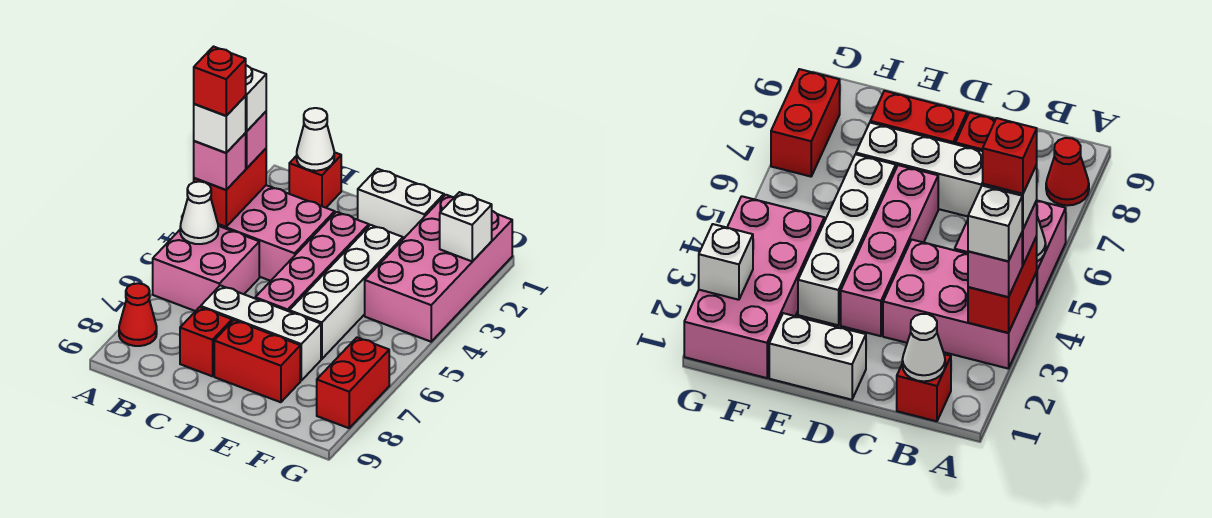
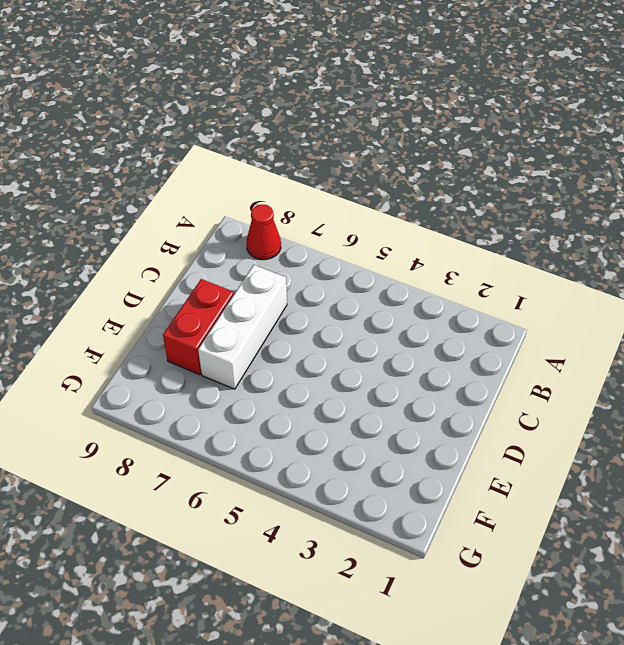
none -> pink 2x3 brick [218,185,335,281]
none -> pink 2x2 brick [153,226,259,311]
none -> red 1x1 brick [289,152,341,208]

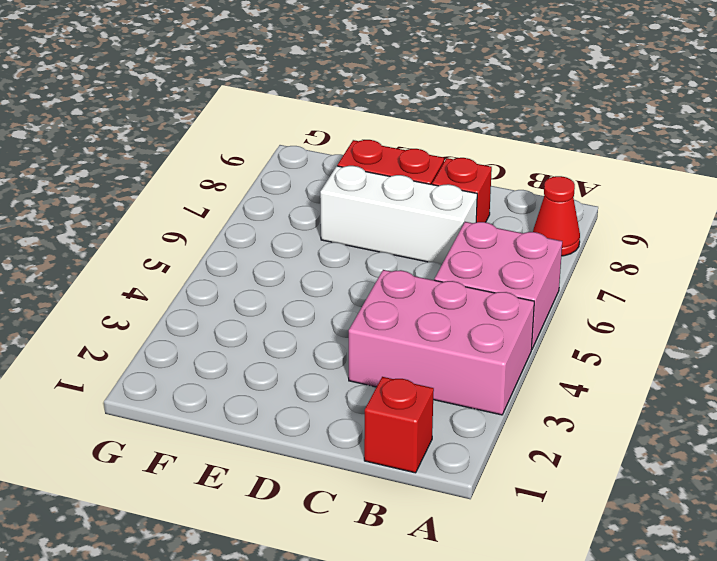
none -> white 1x2 brick [358,169,444,239]
none -> pink 1x4 brick [255,212,369,311]
none -> white 1x4 brick [289,225,403,359]

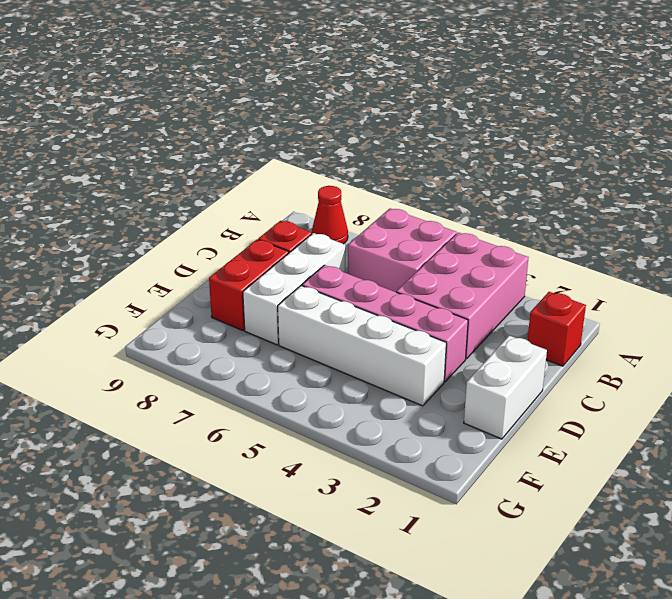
none -> pink 2x4 brick [365,195,512,342]
none -> red 1x2 brick [317,337,389,428]
none -> red 1x2 brick [194,149,266,227]

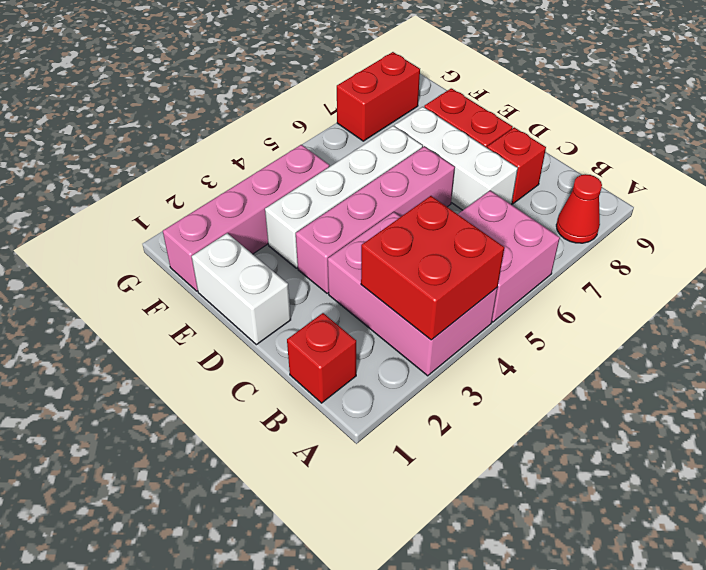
red 2x2 brick [361,196,504,340] -> red 1x2 brick [194,149,266,227]
pink 1x4 brick [163,145,329,291] -> pink 2x4 brick [365,195,512,342]
none -> white 1x1 cone [180,181,218,244]
none -> white 1x1 cone [297,108,334,171]
none -> white 1x1 brick [440,192,492,261]

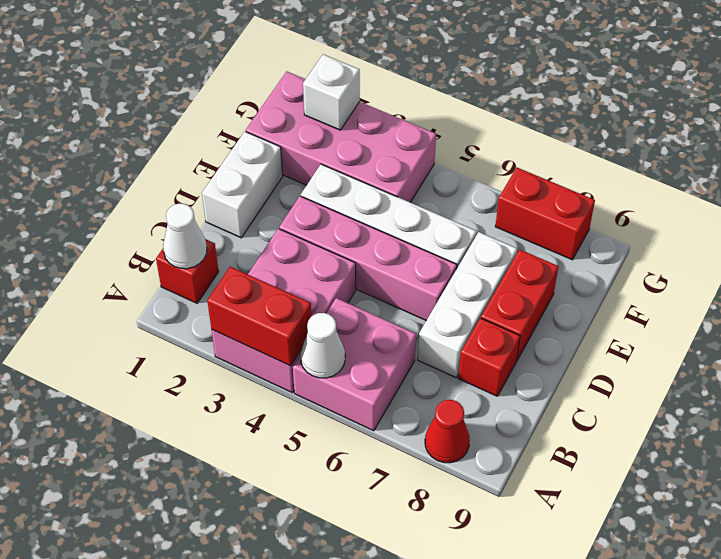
none -> pink 1x1 brick [246,112,266,168]
none -> pink 1x1 brick [194,133,246,190]
none -> white 1x1 brick [246,65,266,131]

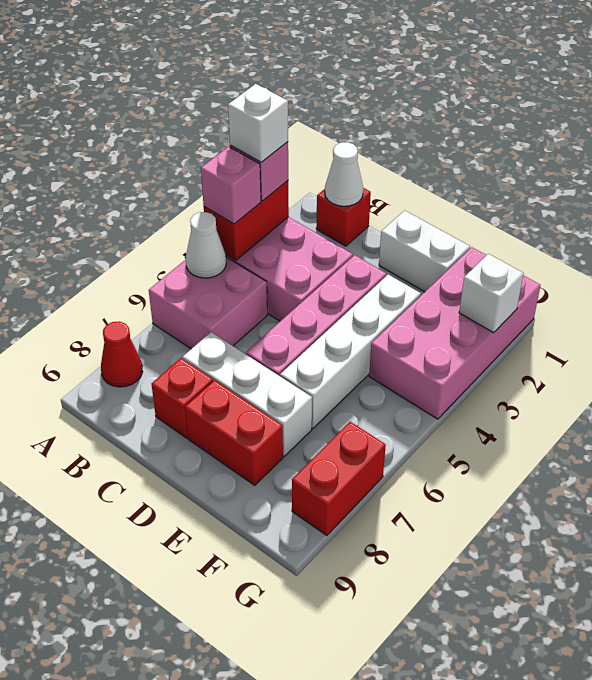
none -> white 1x1 brick [194,96,246,153]
none -> red 1x1 brick [194,47,246,116]

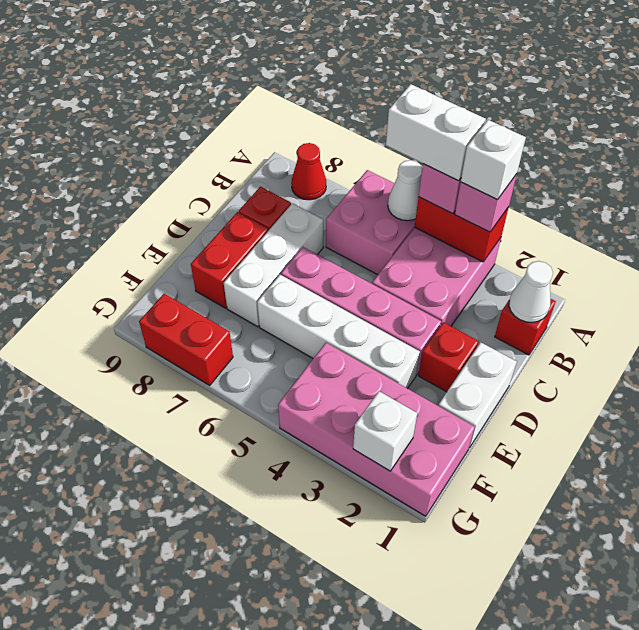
white 1x2 brick [386,84,486,181] -> white 1x1 brick [194,96,246,153]
red 1x1 brick [419,322,479,392] -> red 1x1 brick moved to [194,47,246,116]

